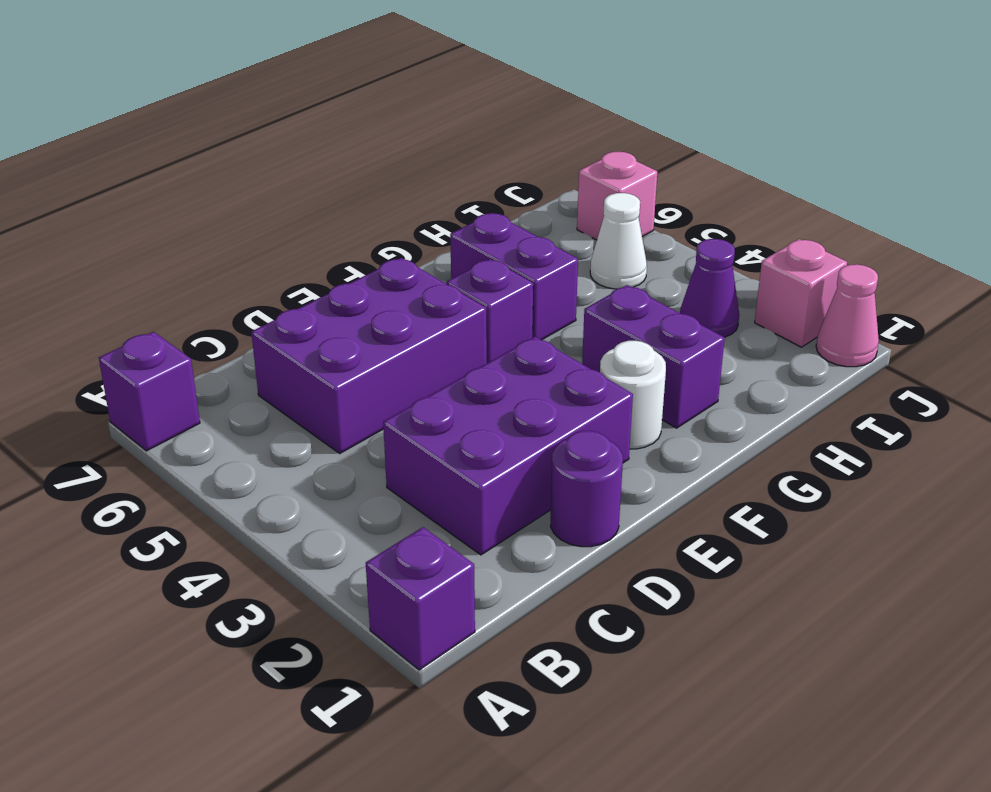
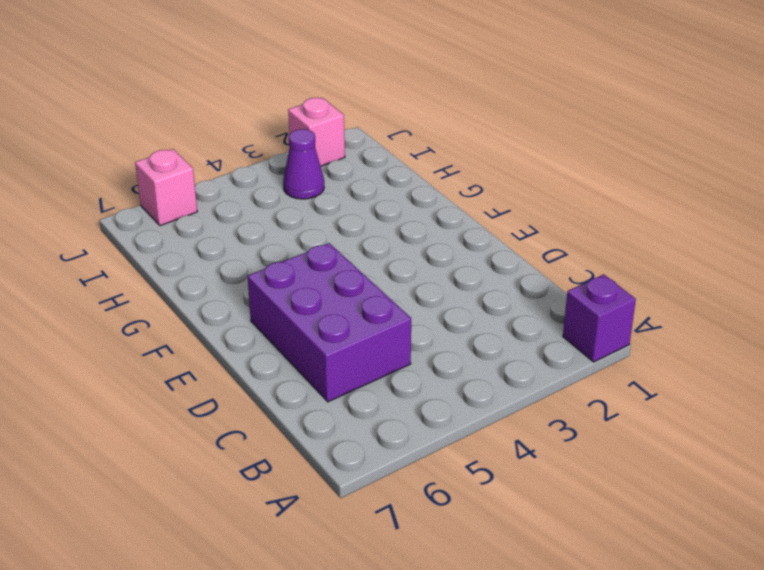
none -> purple 1x1 brick [99,332,200,451]
none -> purple 2x3 brick [383,337,633,555]
none -> purple 1x1 round brick [551,431,623,547]

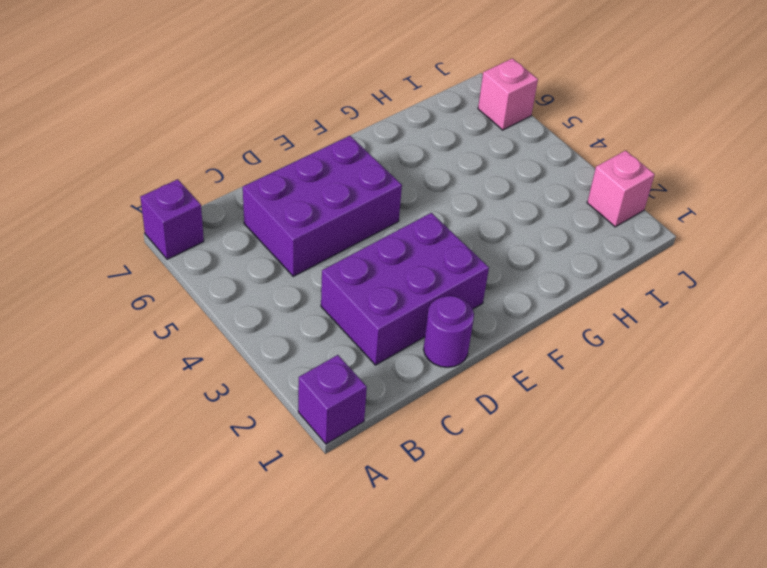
none -> white 1x1 round brick [600,341,666,449]
none -> purple 1x1 brick [446,259,533,363]
none -> purple 1x2 brick [582,285,725,428]

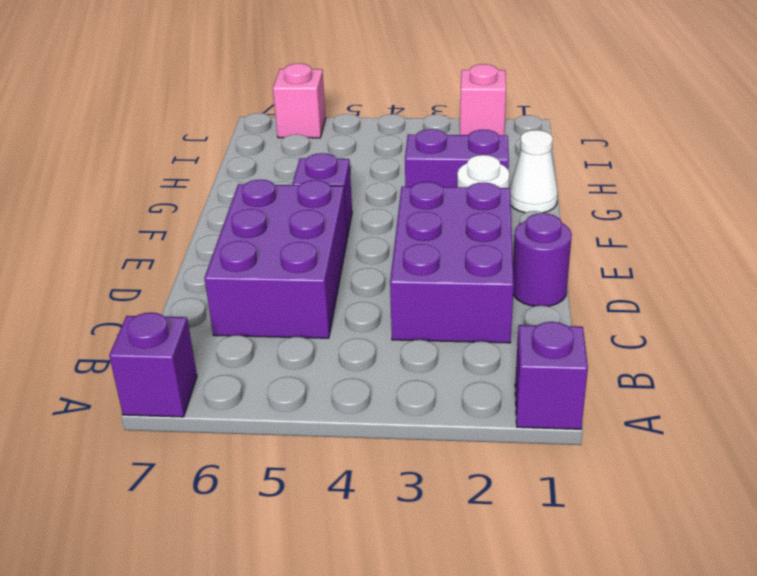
white 1x1 cone [510,130,558,213] -> white 1x1 cone moved to [590,193,647,289]
none -> purple 1x2 brick [450,213,578,340]
none -> purple 1x1 cone [680,239,739,338]
none -> pink 1x1 cone [816,264,879,367]

